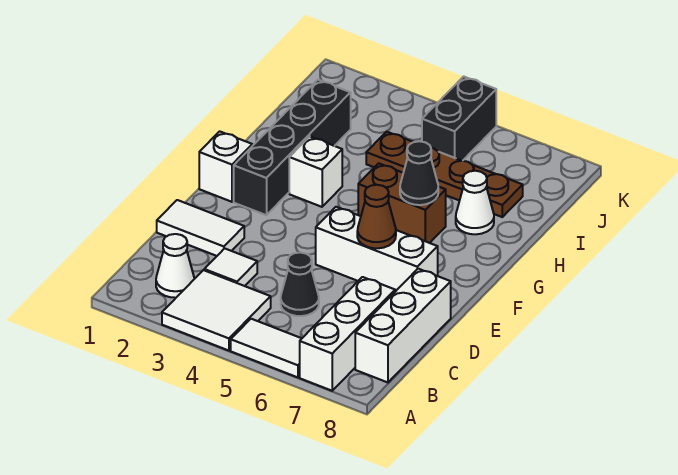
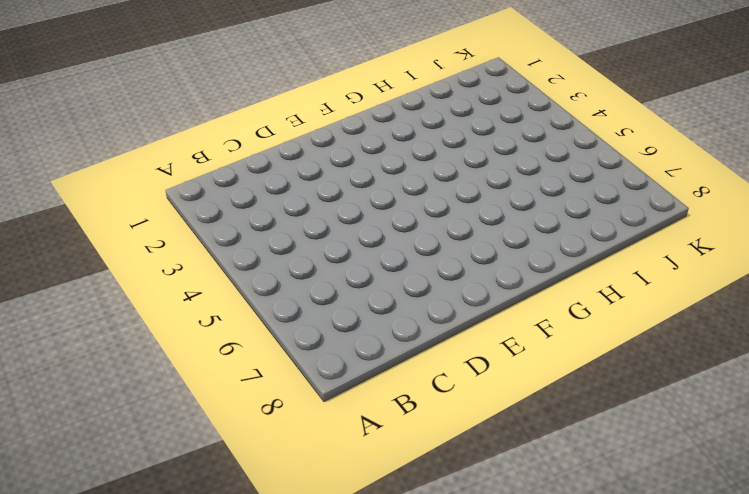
none -> white 2x2 tile [162,270,271,351]
none -> white 1x2 tile [231,319,302,377]
none -> white 1x3 brick [300,277,395,391]

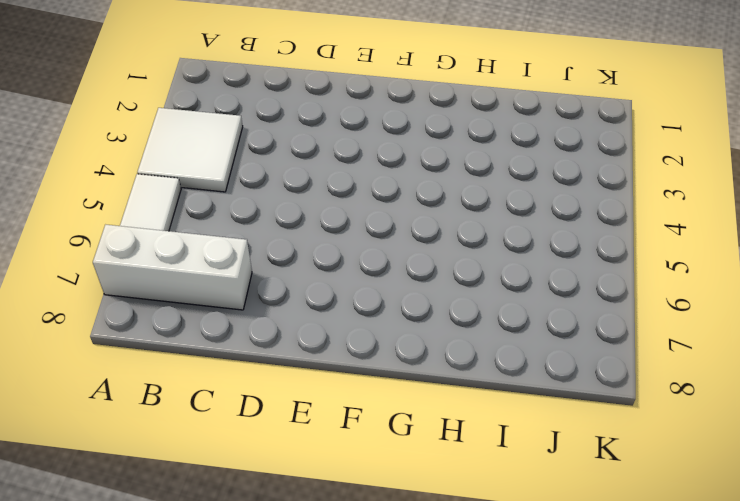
none -> white 1x1 cone [156,234,194,298]
none -> white 1x3 brick [355,269,451,382]
none -> white 1x1 tile [204,248,257,286]

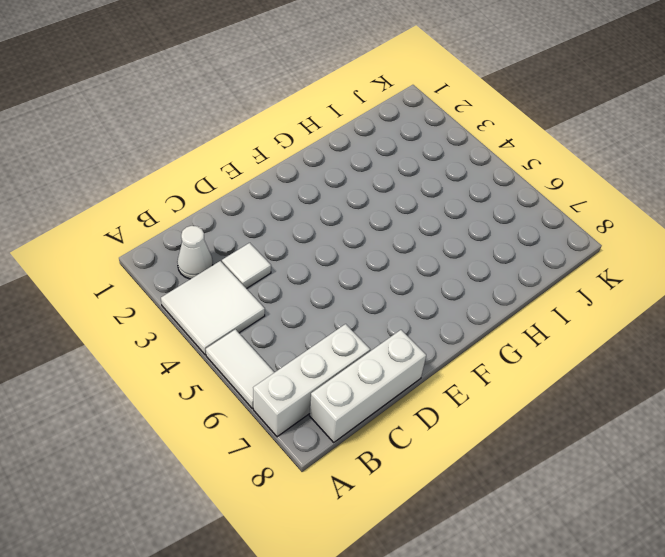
none -> black 1x1 cone [281,252,319,316]
none -> white 1x2 tile [157,200,244,256]
none -> white 1x3 brick [316,207,438,292]

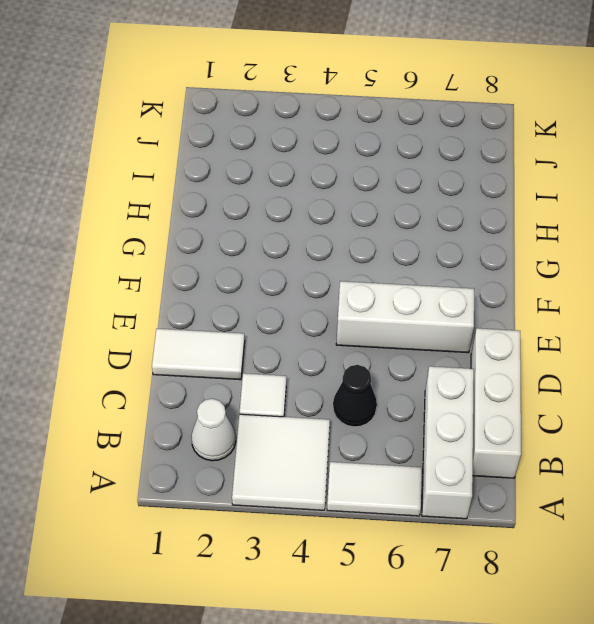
none -> white 1x1 brick [199,131,252,202]
none -> black 1x4 brick [234,80,351,215]
none -> white 1x1 brick [289,137,342,207]

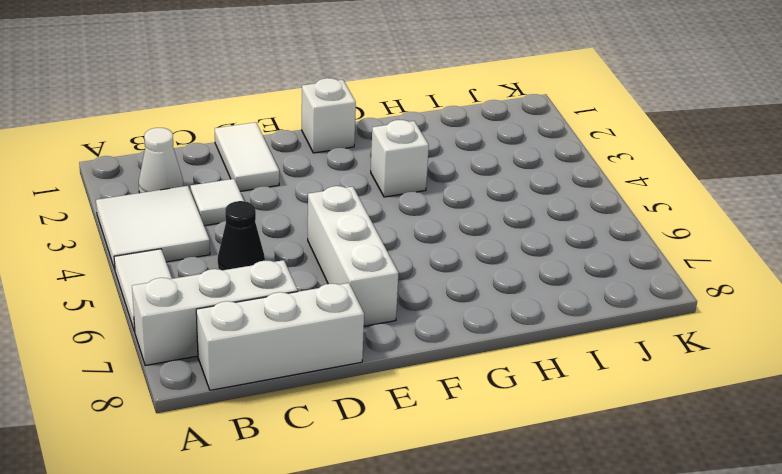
none -> black 1x4 brick [234,80,351,215]
none -> brown 1x2 brick [358,163,446,243]
none -> white 1x1 cone [456,171,494,234]

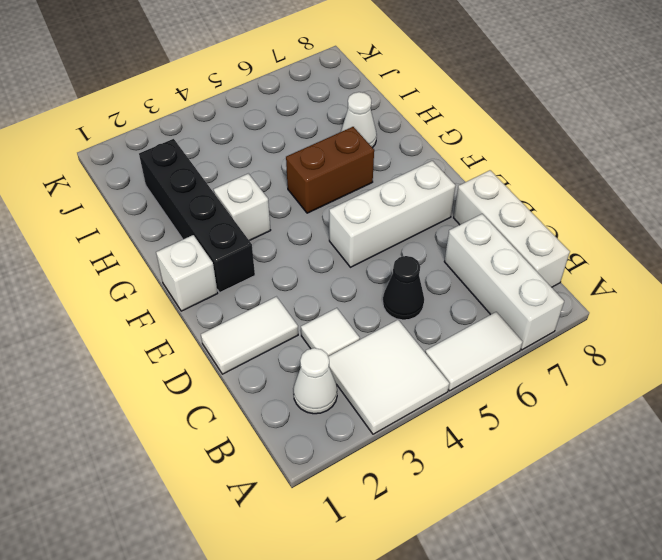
none -> brown 1x4 plate [366,132,523,217]
none -> black 1x2 brick [422,76,496,161]
none -> brown 1x1 cone [357,185,396,248]

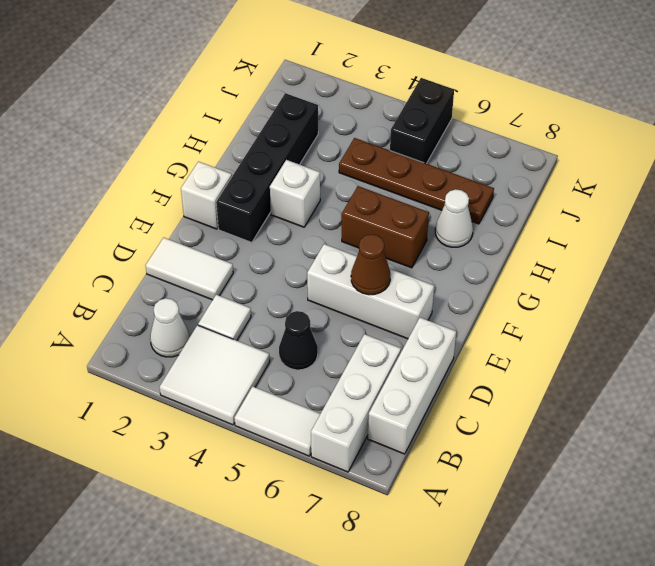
none -> black 1x1 cone [400,141,438,205]

